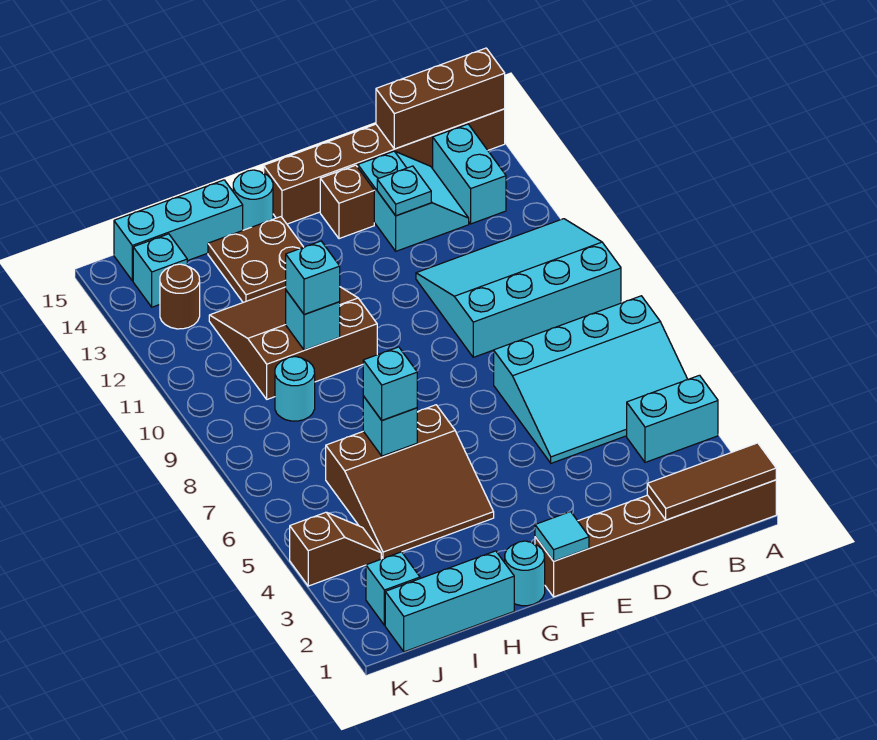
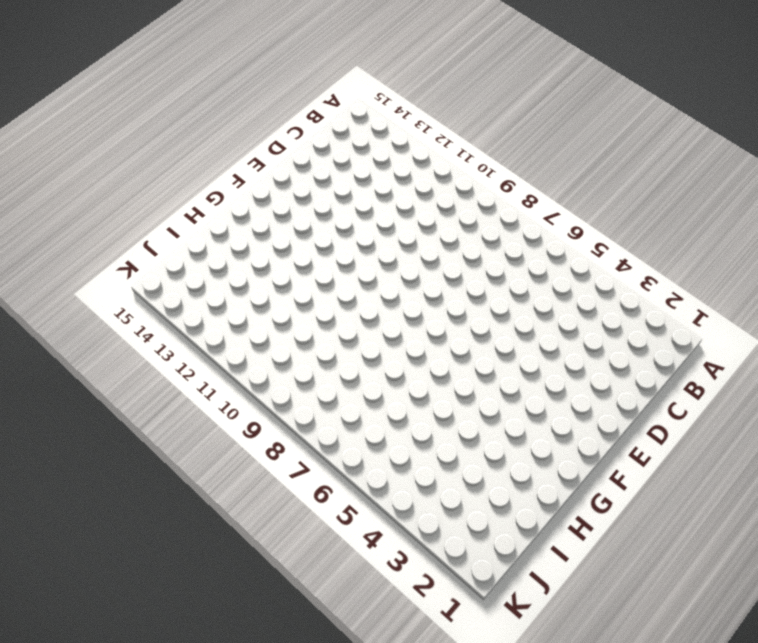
none -> brown 1x6 brick [535,480,776,597]
none -> cyan 1x2 brick [627,375,718,462]
none -> cyan 3x4 slope [494,296,688,463]

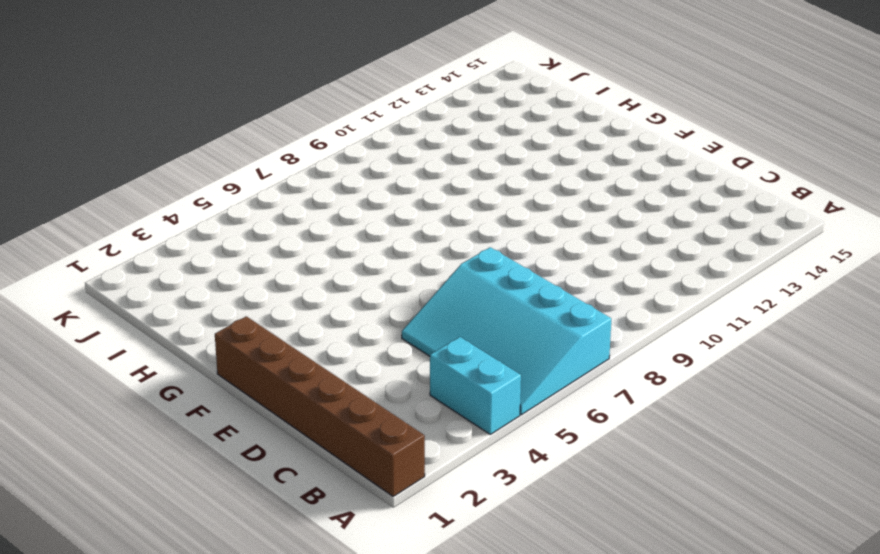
none -> cyan 3x4 slope [416,219,621,357]
none -> brown 1x6 brick [264,109,505,224]
none -> cyan 1x2 brick [433,124,506,224]

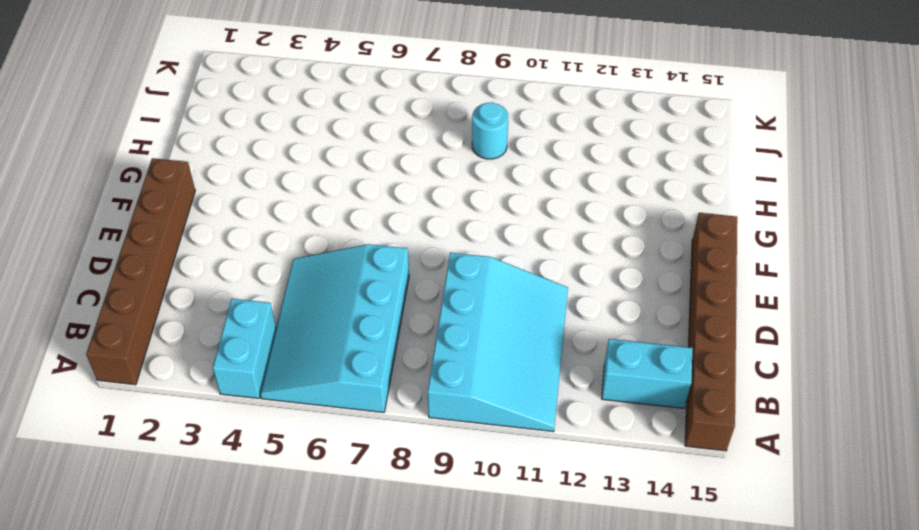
none -> cyan 2x2 slope [358,151,469,251]
none -> brown 1x1 brick [320,165,374,239]
none -> cyan 1x1 round brick [505,541,545,606]

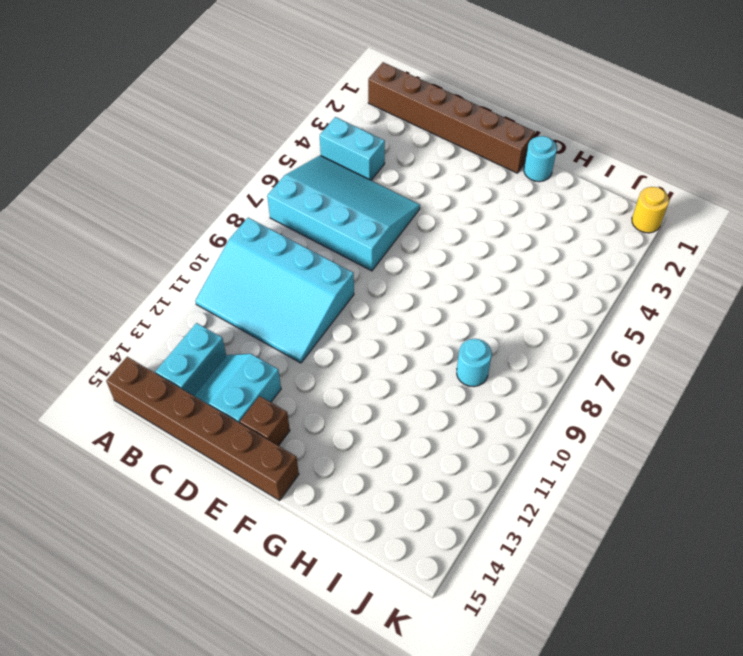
yellow 1x1 round brick [632,187,669,233] -> none
none -> brown 3x3 slope [326,405,494,558]
none -> brown 3x3 slope [209,287,377,399]
none -> brown 2x2 plate [208,217,303,302]

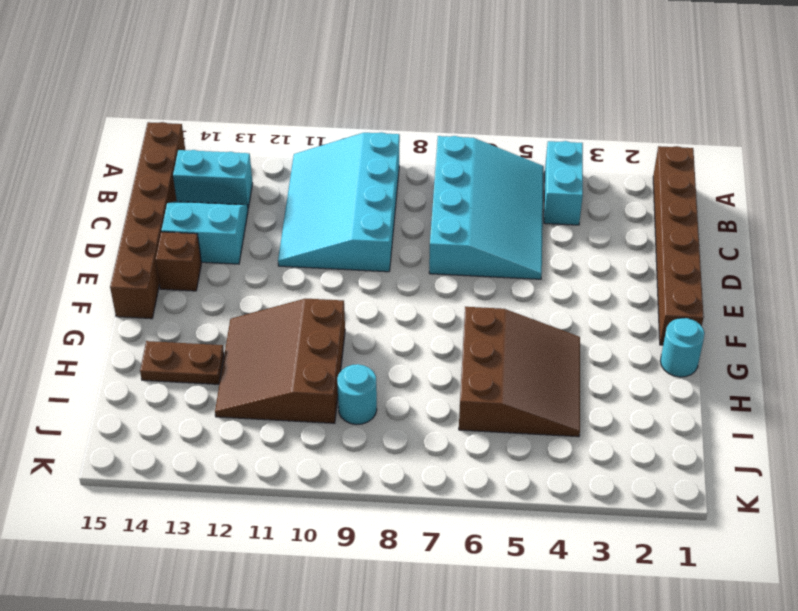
brown 1x2 plate [140,341,224,384] -> brown 2x2 plate [208,217,303,302]
none -> cyan 1x1 round brick [233,170,273,230]
none -> cyan 1x3 brick [385,551,514,652]
none -> cyan 1x3 brick [114,180,243,281]

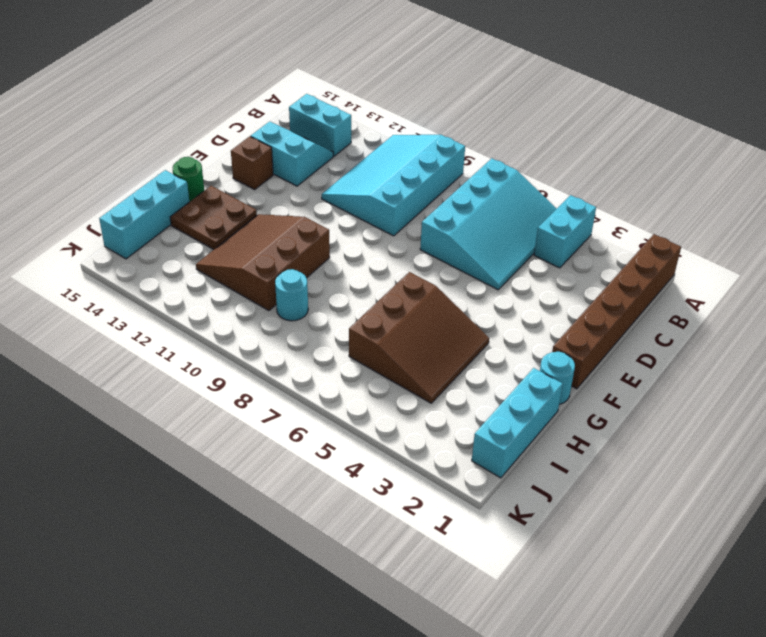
green 1x1 round brick [172,157,204,202] -> cyan 1x1 round brick [233,170,273,230]
none -> brown 1x6 brick [264,109,505,224]
none -> cyan 1x1 brick [366,552,420,625]
none -> brown 1x2 slope [290,512,381,586]

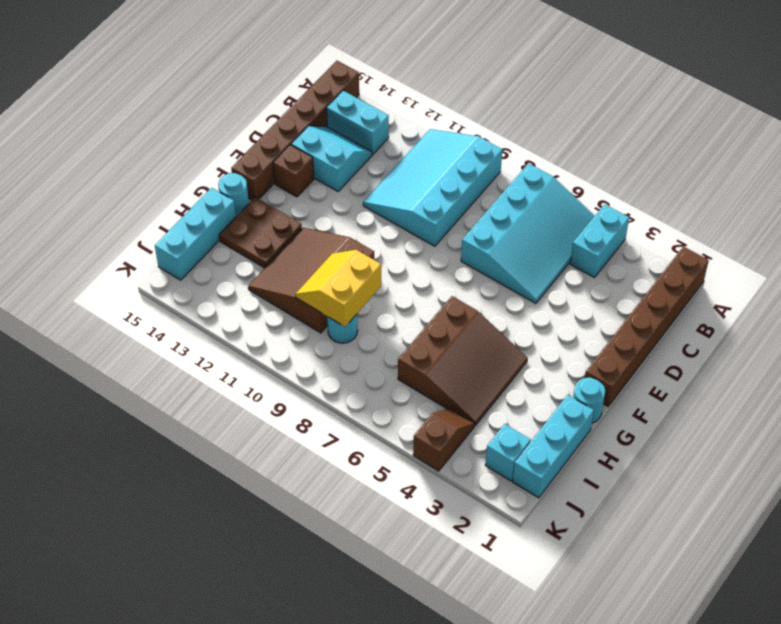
yellow 2x2 slope [296,250,381,327] -> cyan 1x1 brick [286,291,340,350]
none -> brown 1x1 round brick [160,264,200,329]
none -> cyan 1x1 brick [133,234,187,307]
none -> brown 1x3 tile [647,443,776,520]

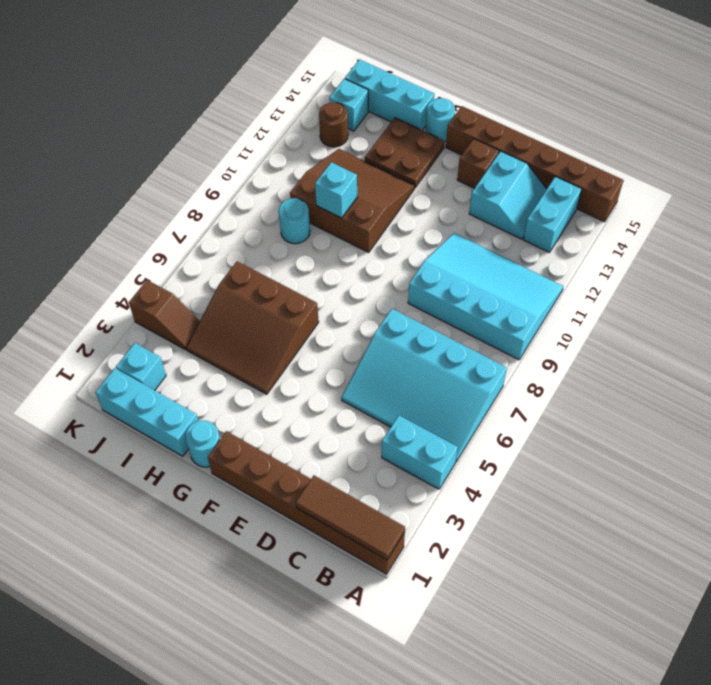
none -> brown 1x3 brick [376,48,505,149]
none -> cyan 1x1 plate [377,166,431,216]
none -> cyan 1x1 tile [535,512,589,561]

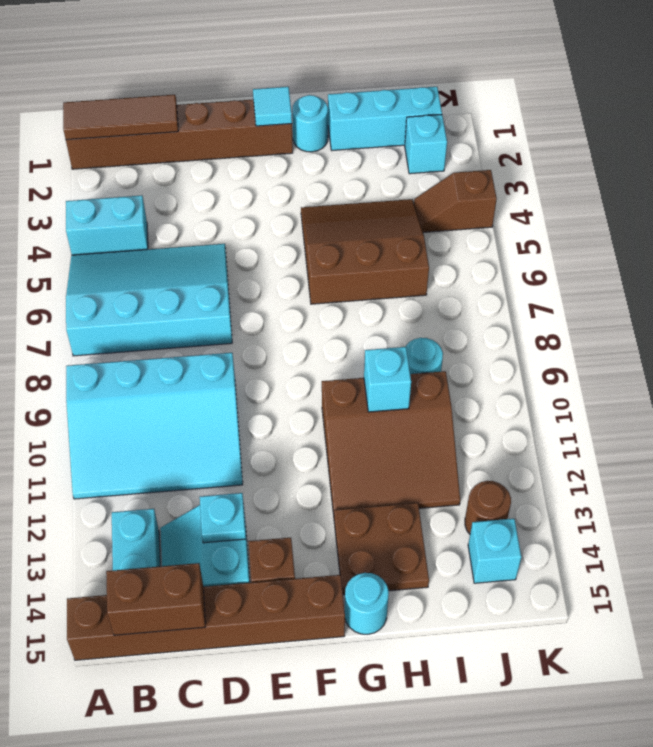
brown 1x2 brick [106,563,205,635] -> brown 1x3 brick [376,48,505,149]
none -> cyan 1x3 brick [114,180,243,281]
none -> cyan 1x1 brick [363,396,417,456]
none -> cyan 1x1 brick [363,347,417,420]

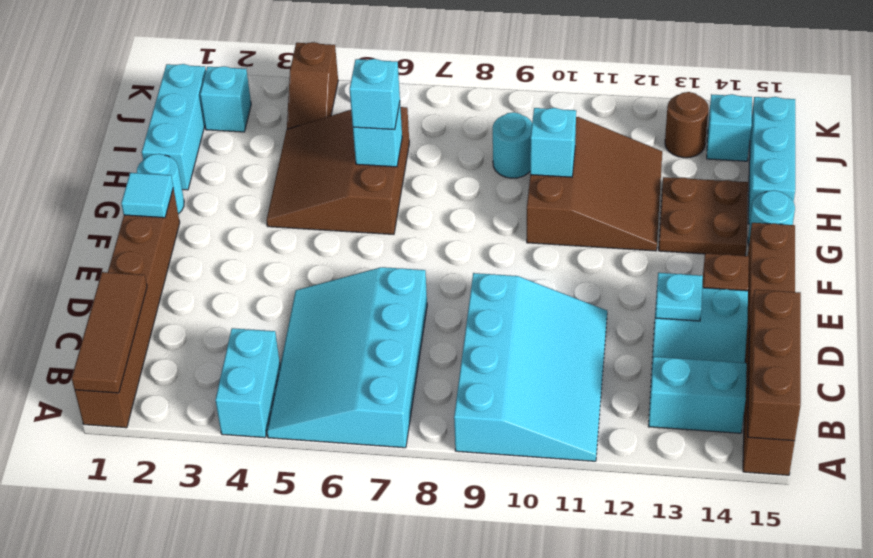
none -> cyan 1x1 brick [286,241,340,315]

